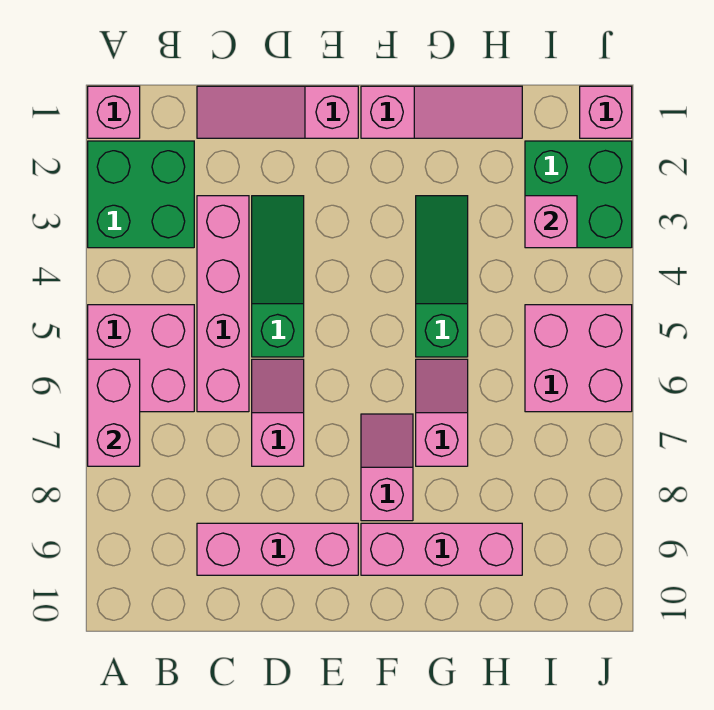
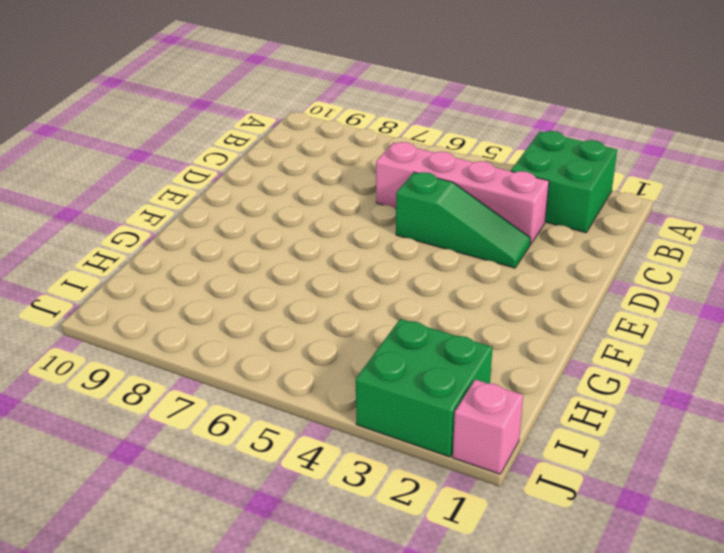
none -> pink 1x1 brick [88,86,140,138]
none -> pink 2x2 brick [88,305,194,412]
none -> pink 1x3 slope [197,86,358,138]

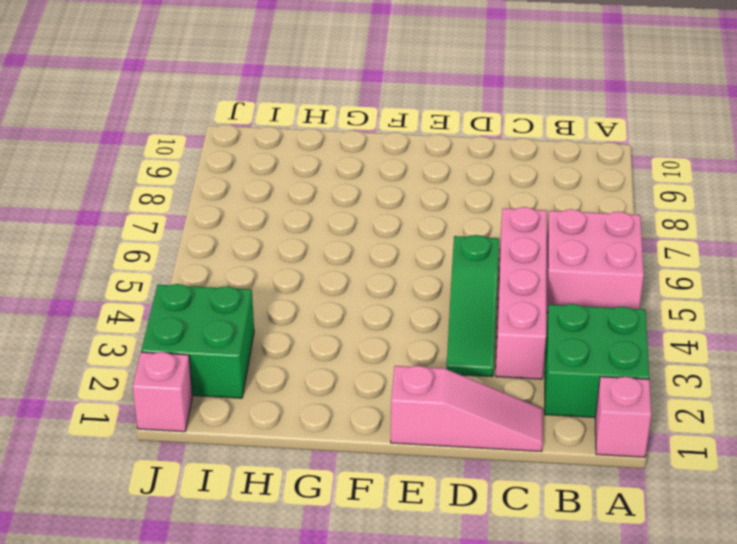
none -> pink 1x3 brick [197,523,358,575]
none -> pink 1x2 slope [252,359,304,466]
none -> pink 1x3 slope [361,86,522,138]

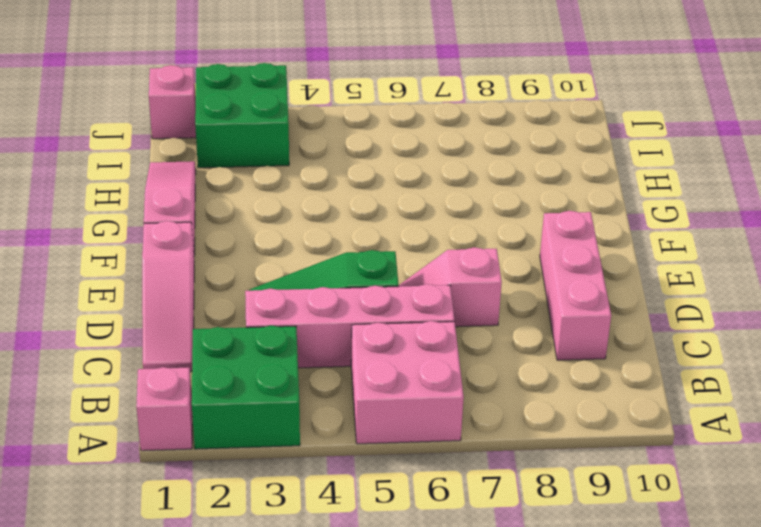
none -> pink 1x2 slope [361,414,413,521]
none -> pink 1x3 brick [361,523,522,575]
none -> green 1x3 slope [416,196,468,357]

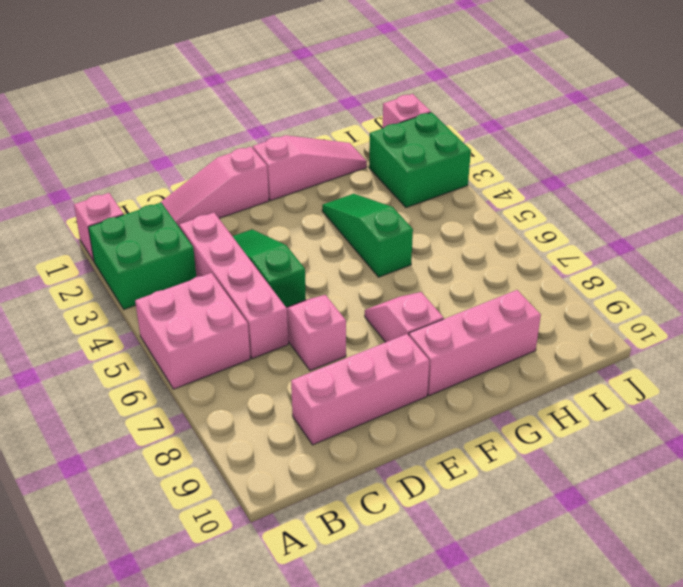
none -> pink 1x2 slope [416,359,468,466]
none -> pink 2x2 brick [525,305,632,412]
none -> pink 1x2 brick [88,359,140,466]

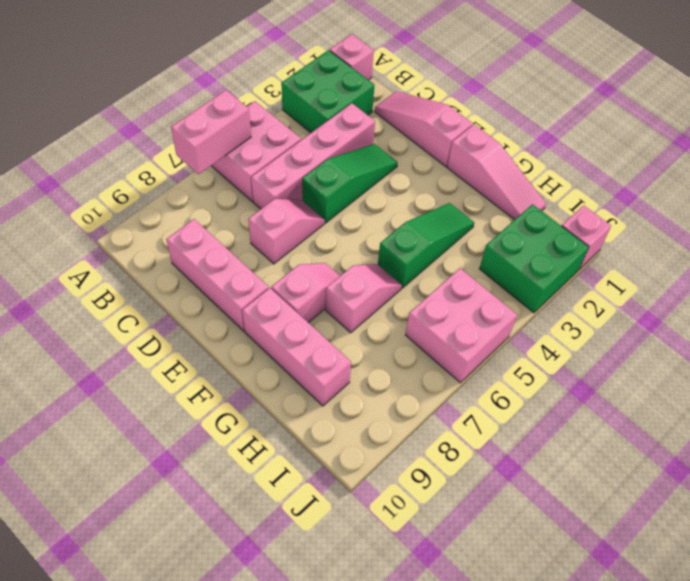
none -> pink 1x1 brick [525,196,577,248]

